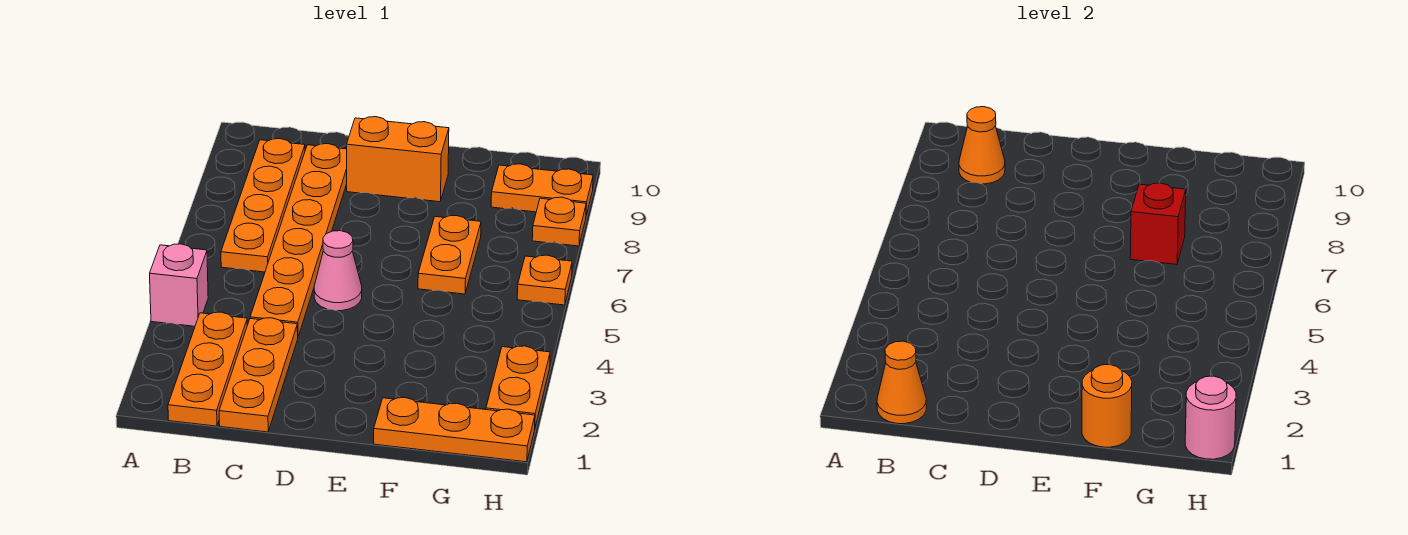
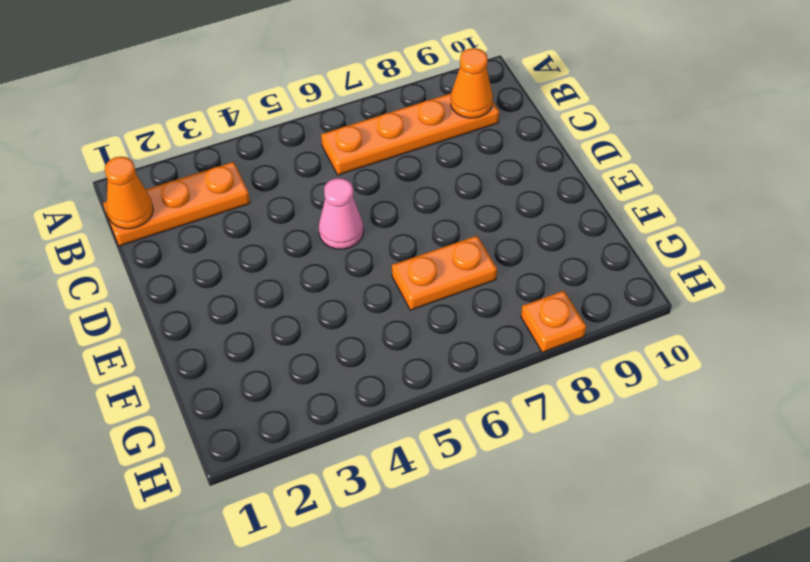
none -> pink 1x1 brick [150,244,208,326]
none -> orange 1x3 plate [219,318,298,432]
none -> orange 1x6 plate [250,144,347,336]

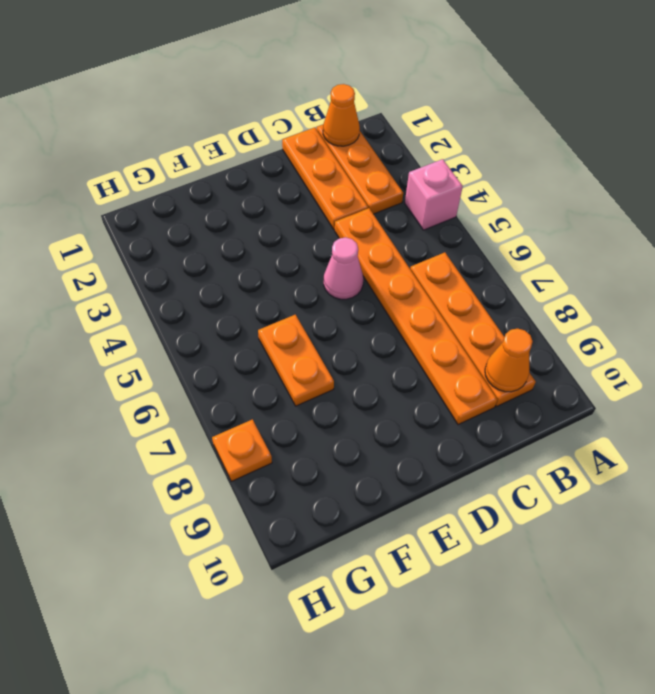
none -> orange 1x2 brick [347,117,449,202]
none -> orange 1x3 plate [374,398,535,462]
none -> orange 1x2 plate [491,164,593,216]

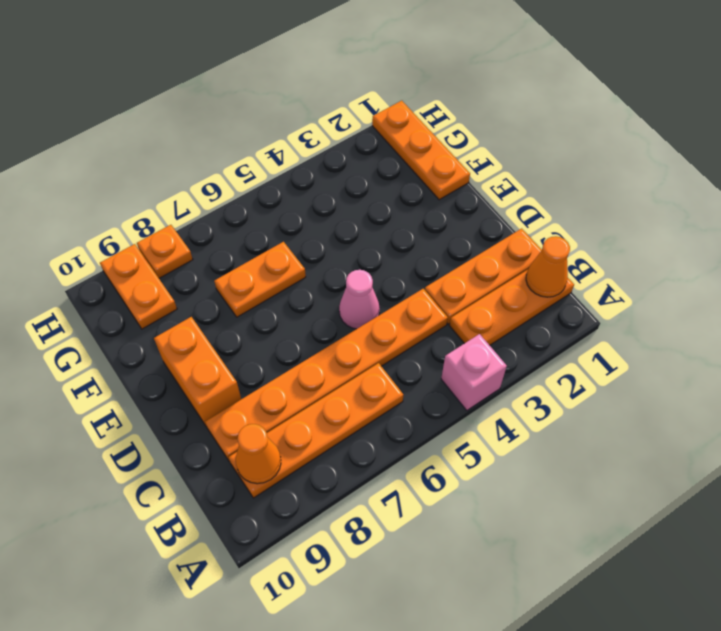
none -> orange 1x2 plate [486,346,550,427]
none -> orange 1x1 plate [517,255,572,305]
none -> orange 1x1 round brick [1082,365,1132,447]

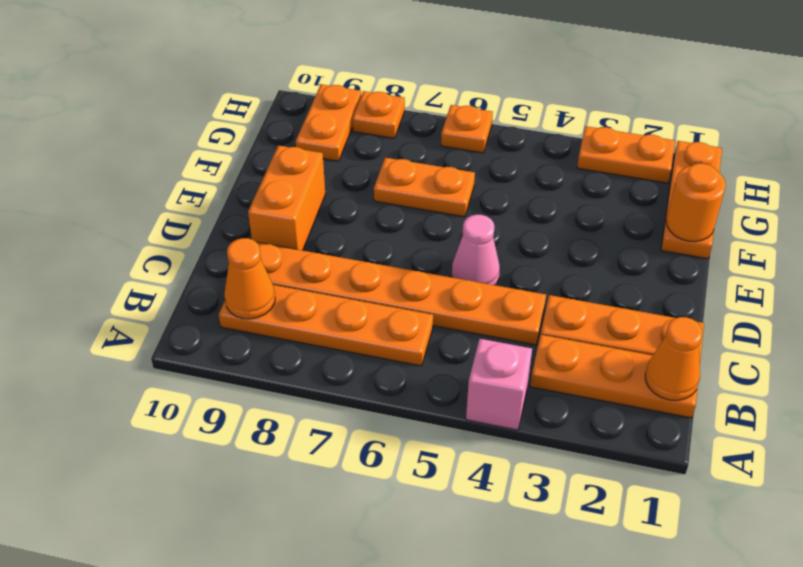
none -> red 1x1 brick [1130,183,1186,265]
none -> pink 1x1 round brick [1185,376,1236,459]

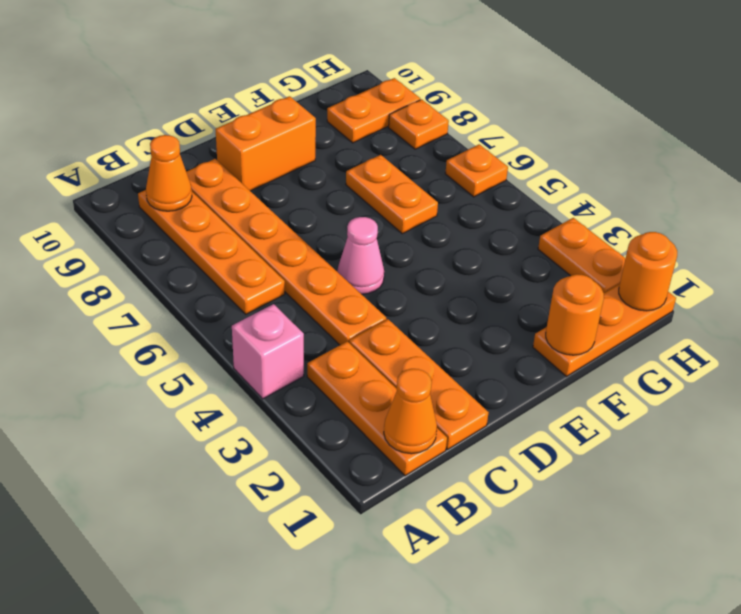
orange 1x1 round brick [619,232,677,311] -> pink 1x1 round brick [1185,376,1236,459]
none -> red 1x1 brick [1130,183,1186,265]

